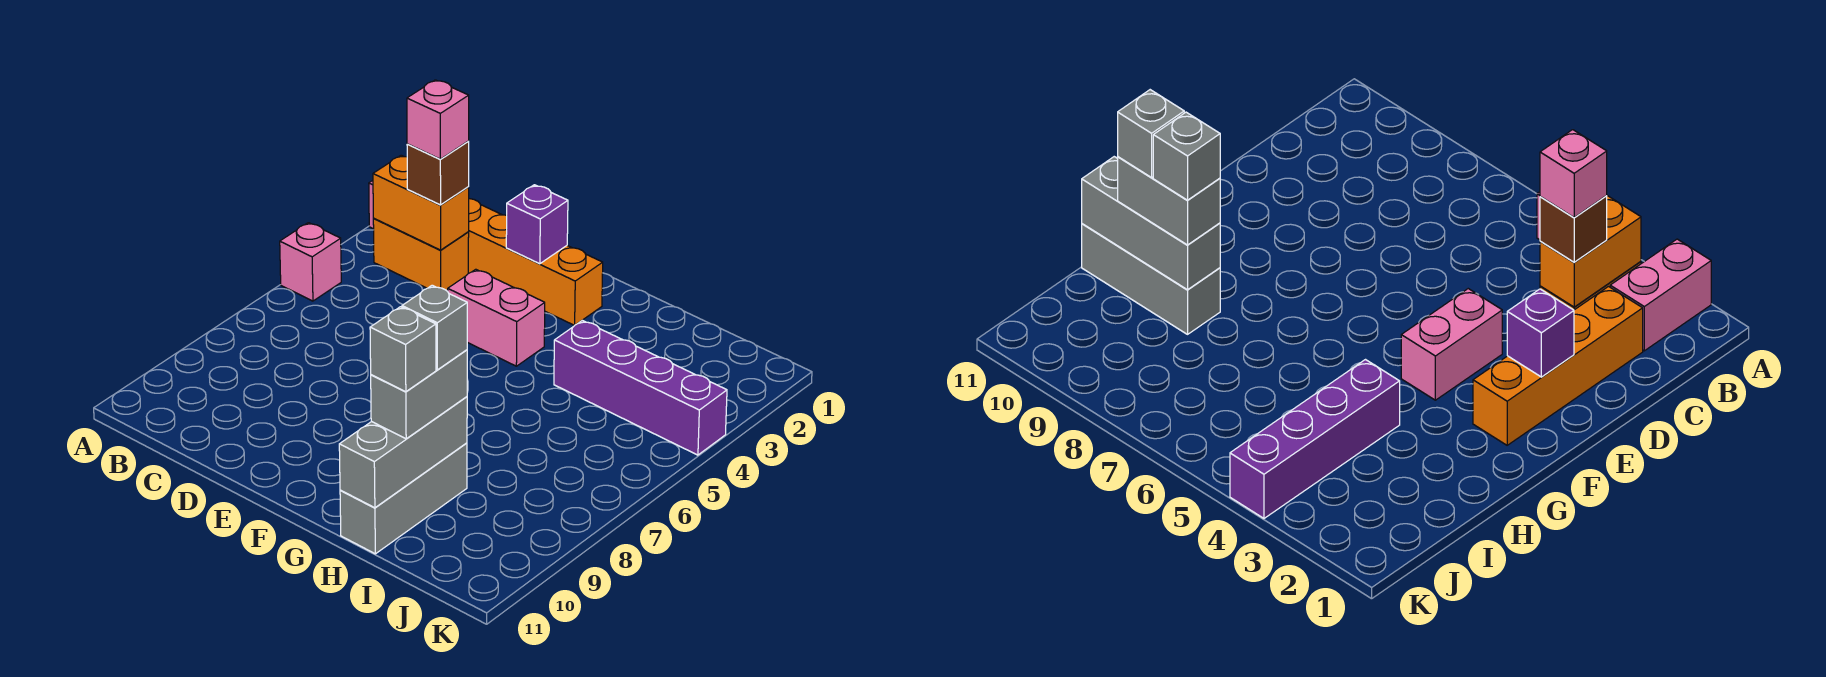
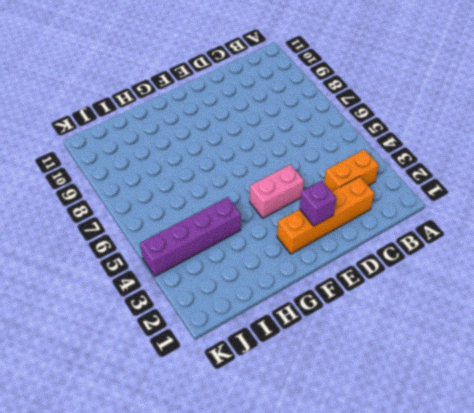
none -> pink 1x2 brick [1610,239,1711,351]
none -> pink 1x1 brick [280,223,341,301]
none -> grey 1x3 brick [340,443,467,554]

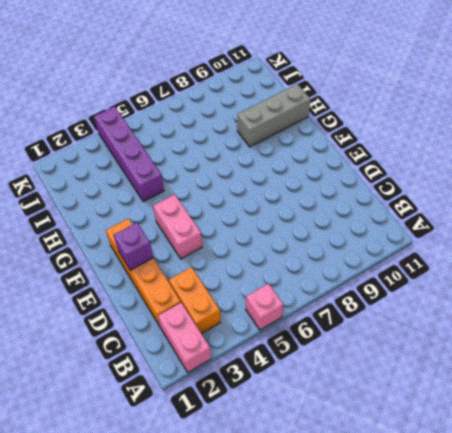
none -> orange 1x2 brick [373,155,469,250]
none -> grey 1x3 brick [339,397,467,508]
none -> brown 1x1 brick [407,142,469,205]

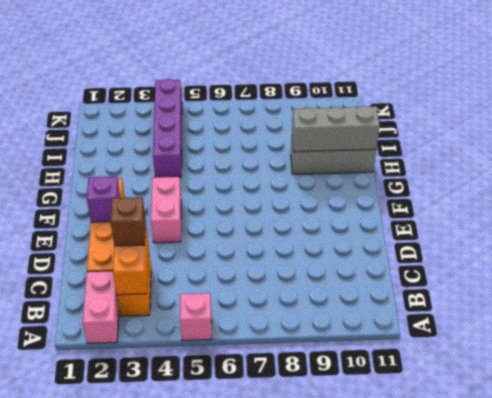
none -> grey 1x2 brick [371,350,467,439]
none -> pink 1x1 brick [407,80,469,159]
none -> grey 1x1 brick [402,285,467,370]

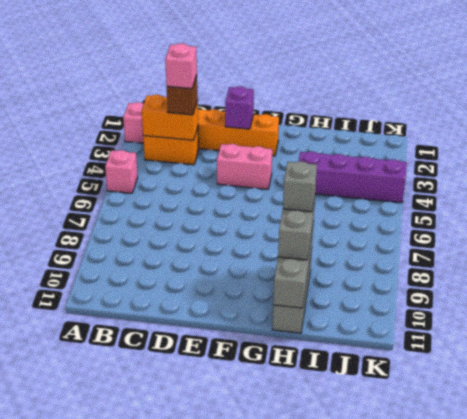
none -> grey 1x1 brick [370,307,436,392]

